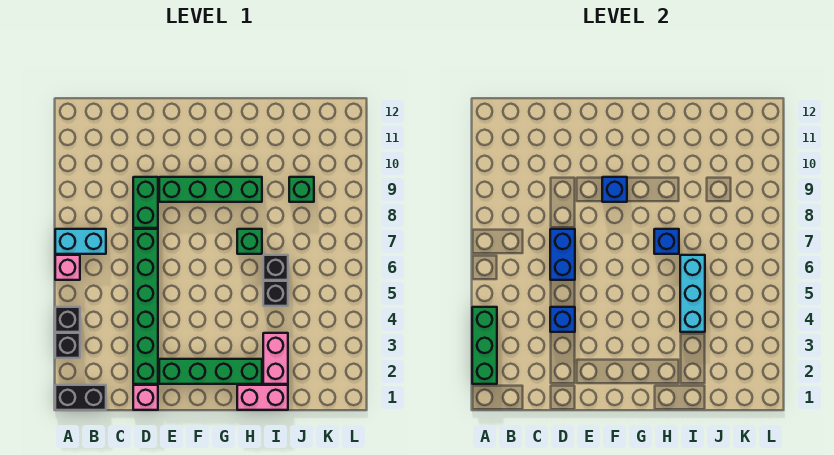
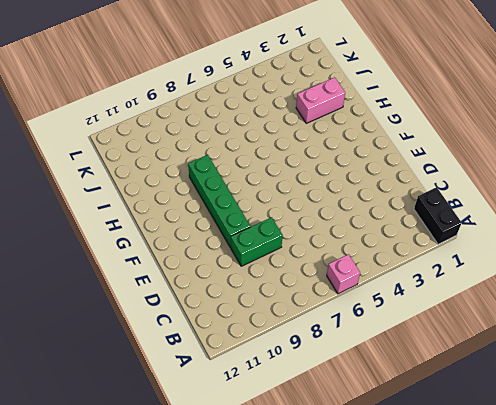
none -> black 1x1 brick [55,333,80,358]
none -> black 1x1 brick [55,307,80,332]
none -> cyan 1x2 brick [55,229,106,254]

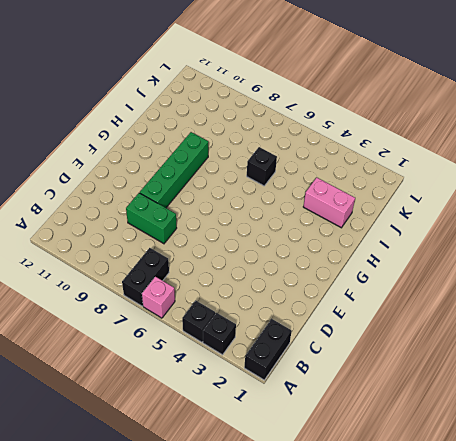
black 1x2 brick [122,248,169,306] -> cyan 1x2 brick [55,229,106,254]
none -> pink 1x1 brick [133,385,158,410]
none -> green 1x6 brick [133,229,158,384]
none -> green 1x4 brick [159,359,262,384]

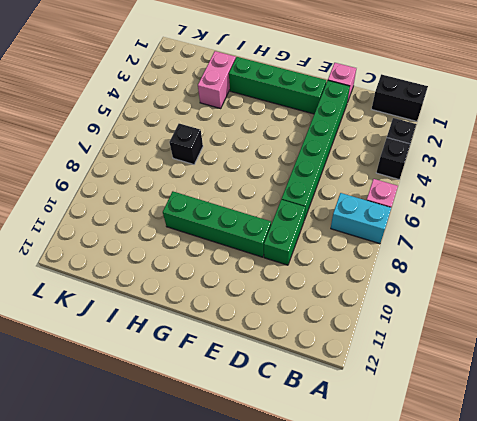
none -> pink 1x2 brick [237,385,288,410]
none -> green 1x1 brick [237,229,262,254]
none -> black 1x1 brick [263,281,288,306]

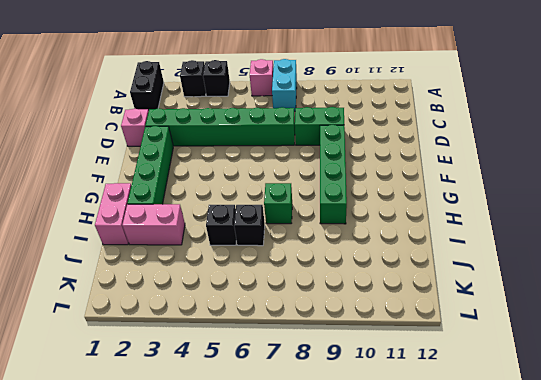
none -> green 1x1 brick [289,177,314,202]
none -> green 1x3 brick [472,307,497,384]
none -> blue 1x1 brick [550,307,575,332]

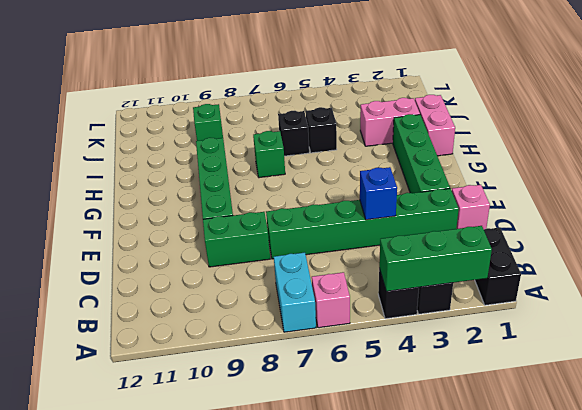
none -> blue 1x2 brick [550,229,575,280]
none -> blue 1x1 brick [602,177,627,202]
none -> blue 1x1 brick [654,229,679,254]

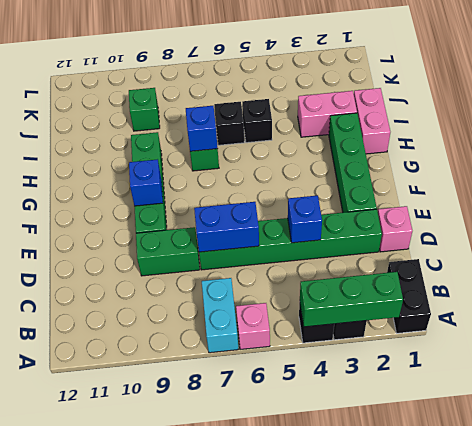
none -> cyan 1x3 brick [680,255,705,332]

